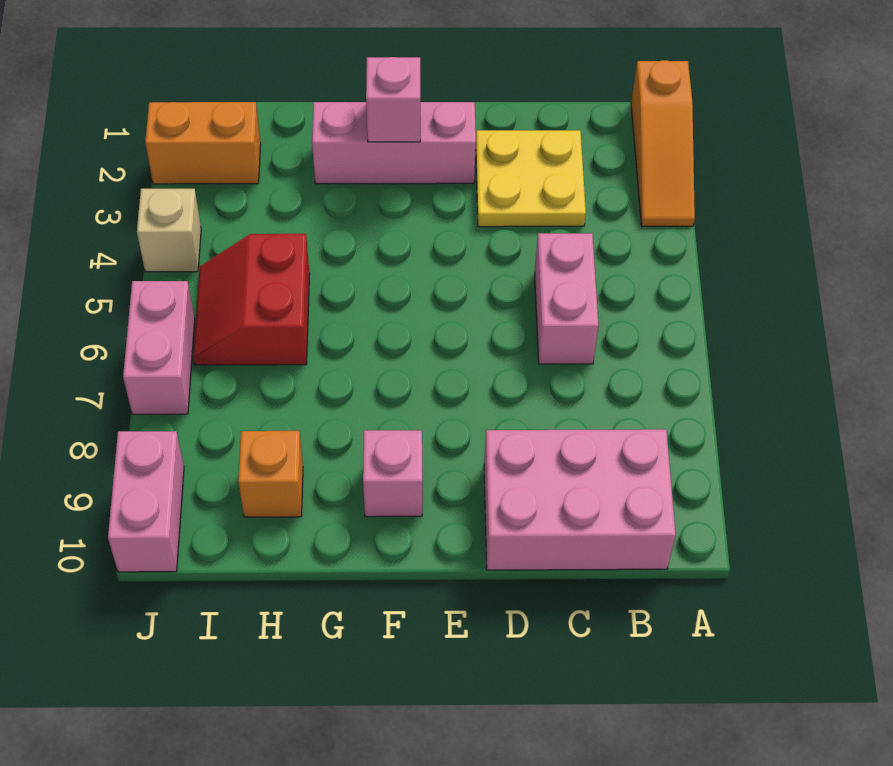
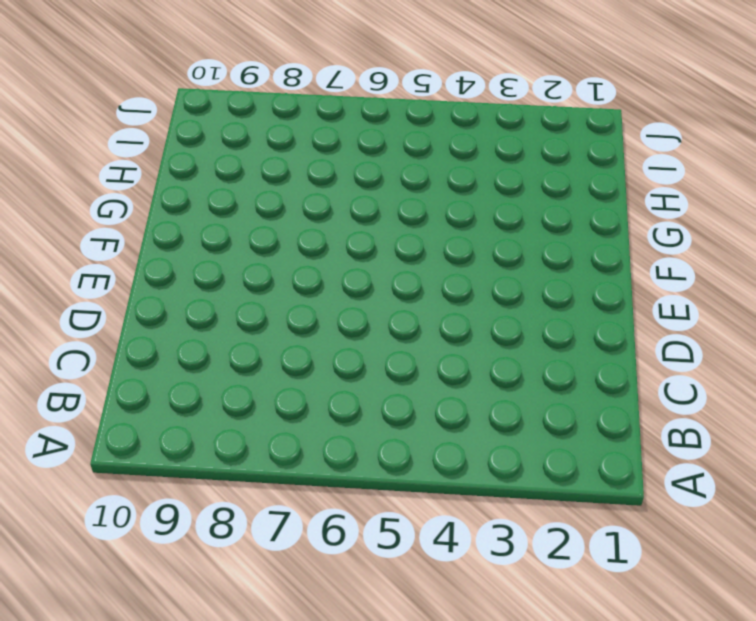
none -> orange 1x3 slope [631,60,695,226]
none -> pink 2x3 brick [484,429,676,570]
none -> yellow 2x2 plate [476,130,586,227]

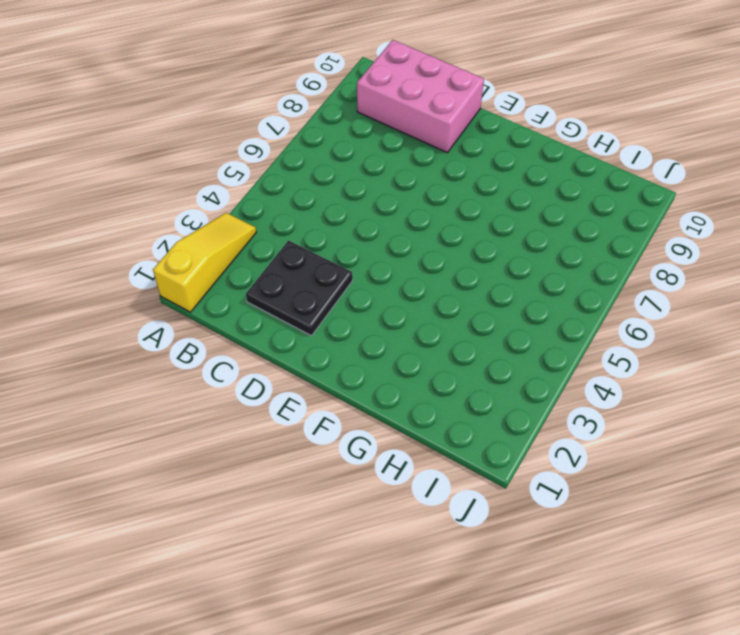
yellow 1x3 slope [153,213,256,312] -> orange 1x3 slope [631,60,695,226]
black 2x2 plate [246,240,353,336] -> yellow 2x2 plate [476,130,586,227]
none -> pink 1x2 brick [535,233,599,364]
none -> pink 1x3 brick [312,102,476,184]
none -> pink 1x1 brick [363,430,422,517]

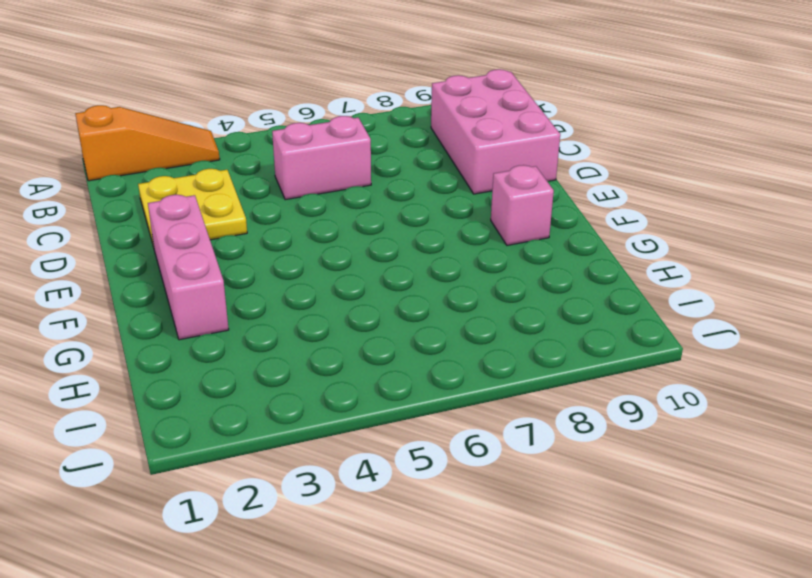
none -> red 2x2 slope [193,234,310,365]
none -> orange 1x1 brick [238,431,303,517]
none -> orange 1x2 brick [145,102,261,184]

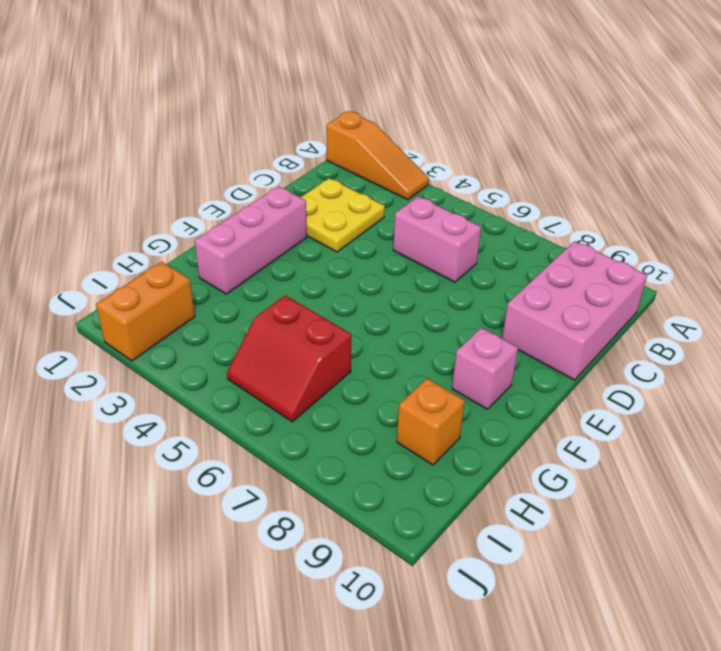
none -> tan 1x1 brick [137,189,201,272]
none -> pink 1x2 brick [123,281,195,414]
none -> pink 1x2 brick [108,431,184,572]

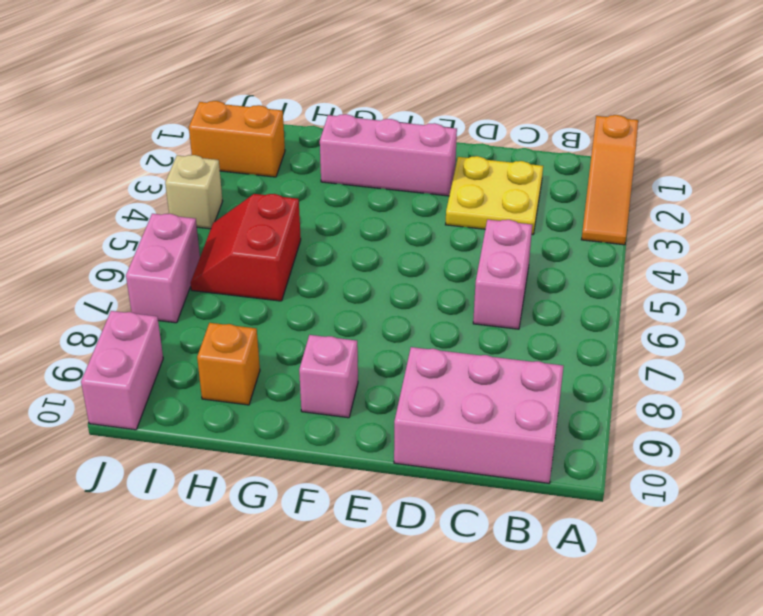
none -> pink 1x1 brick [366,57,420,142]

